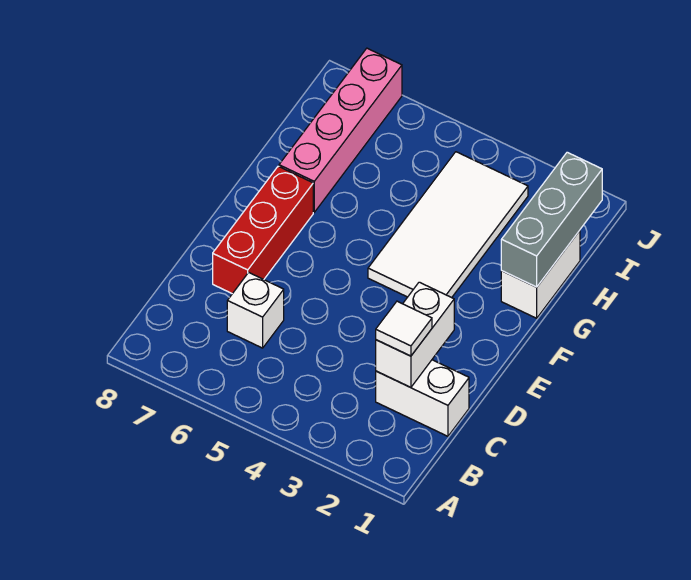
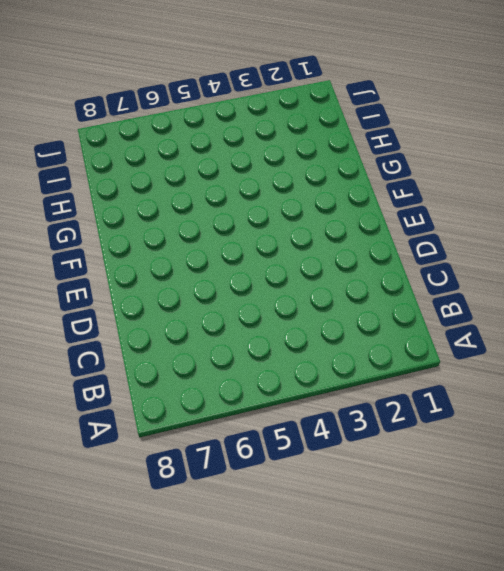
none -> white 1x2 brick [376,360,469,436]
none -> white 1x1 brick [227,272,284,348]

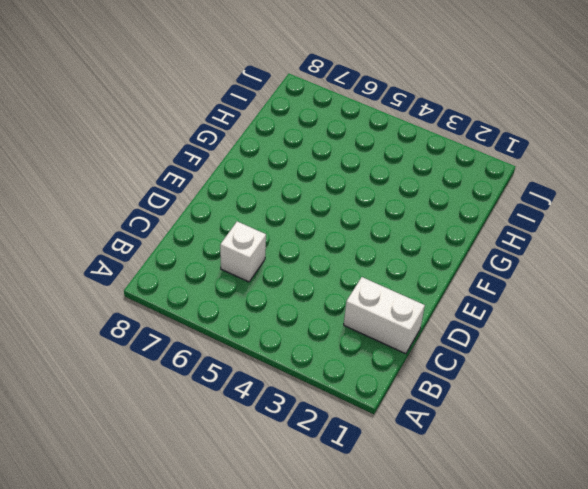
none -> red 1x3 brick [213,166,313,294]
none -> white 2x4 tile [368,152,528,298]

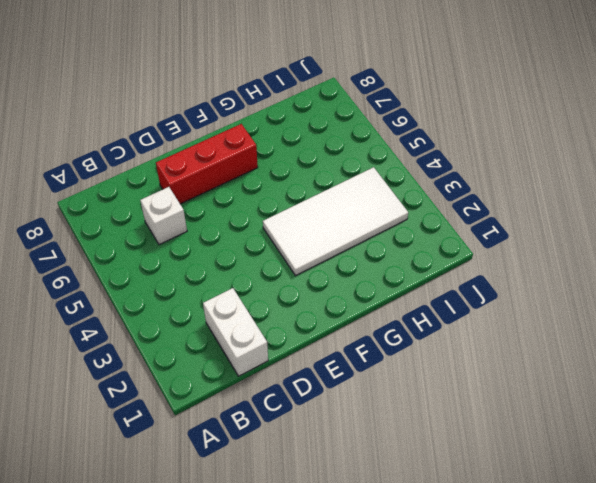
none -> white 1x2 brick [501,230,580,318]
none -> pink 1x4 brick [279,48,402,212]

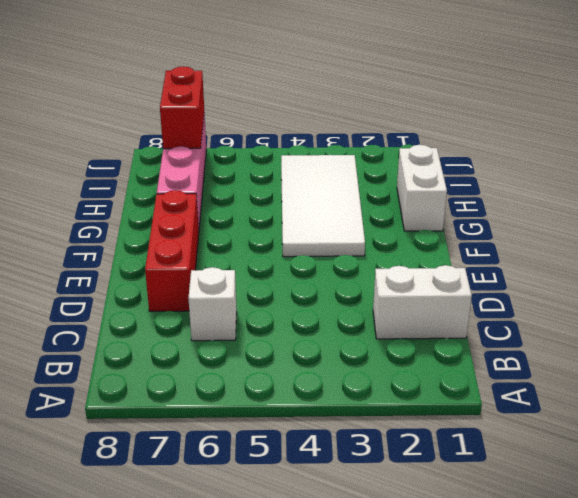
red 1x2 brick [160,66,204,149] -> none
none -> white 1x2 brick [376,282,454,387]
none -> grey 1x3 brick [501,152,602,287]

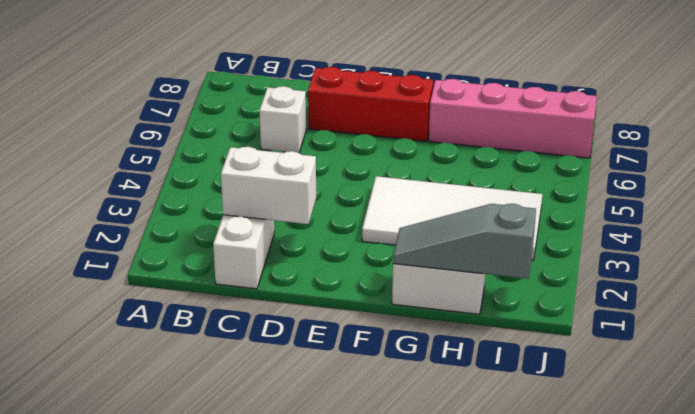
grey 1x3 slope [393,204,536,279] -> grey 1x3 brick [501,152,602,287]
none -> white 1x1 tile [376,301,432,356]

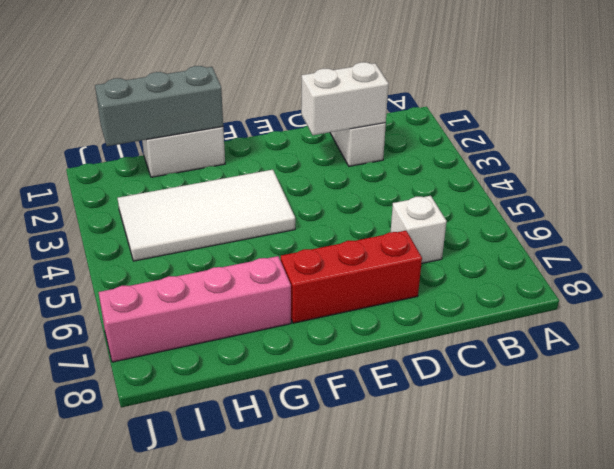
none -> white 1x1 tile [376,301,432,356]

